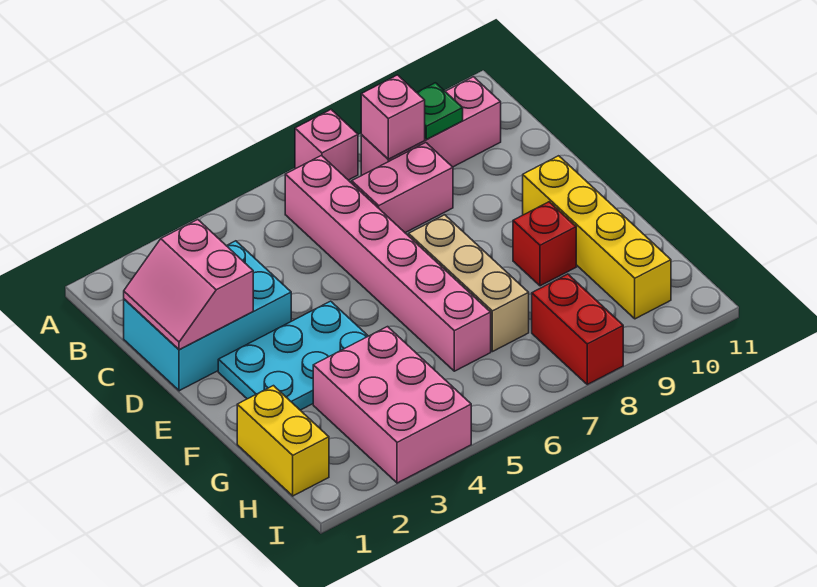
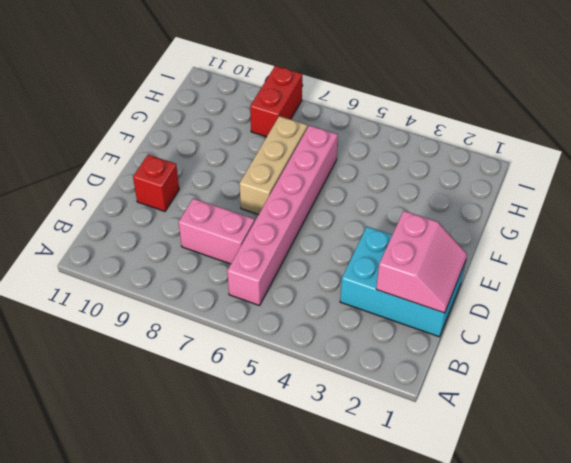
red 1x1 brick [133,155,179,211] -> red 1x1 brick moved to [513,202,576,286]
none -> pink 1x1 brick [295,110,358,180]
none -> pink 1x3 brick [361,77,501,175]
none -> cyan 2x3 plate [218,301,368,410]

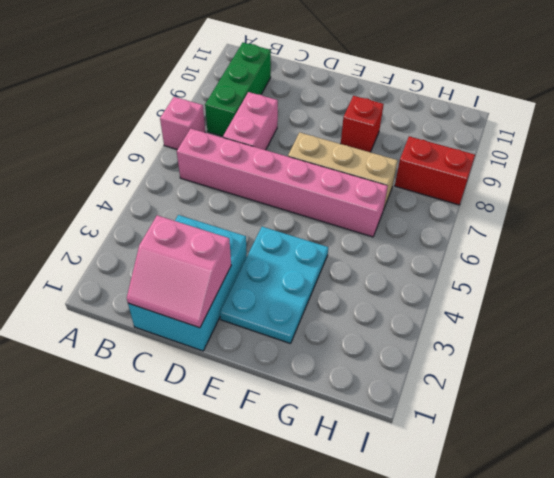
green 1x3 brick [205,43,271,136] -> pink 1x3 brick [361,77,501,175]
none -> yellow 1x4 brick [523,156,671,319]
none -> yellow 1x2 brick [237,386,329,496]
none -> pink 2x3 brick [313,327,471,483]

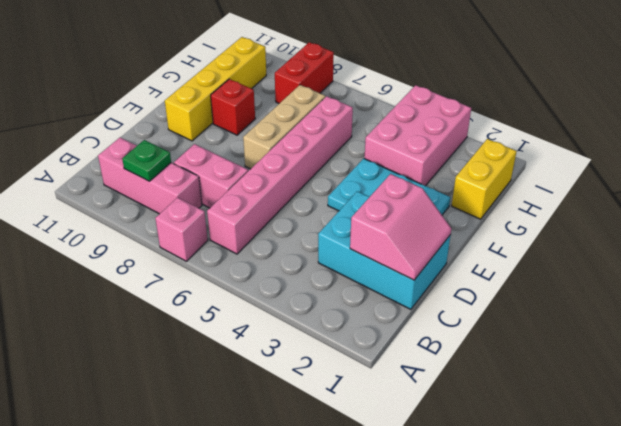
none -> pink 1x1 brick [361,75,425,159]

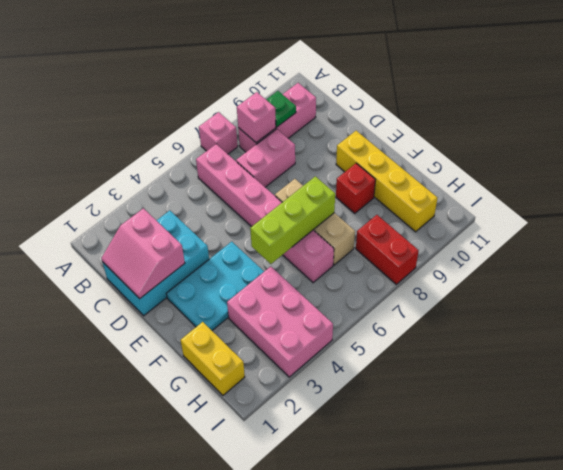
lime 1x3 brick [250,176,335,264] -> none

